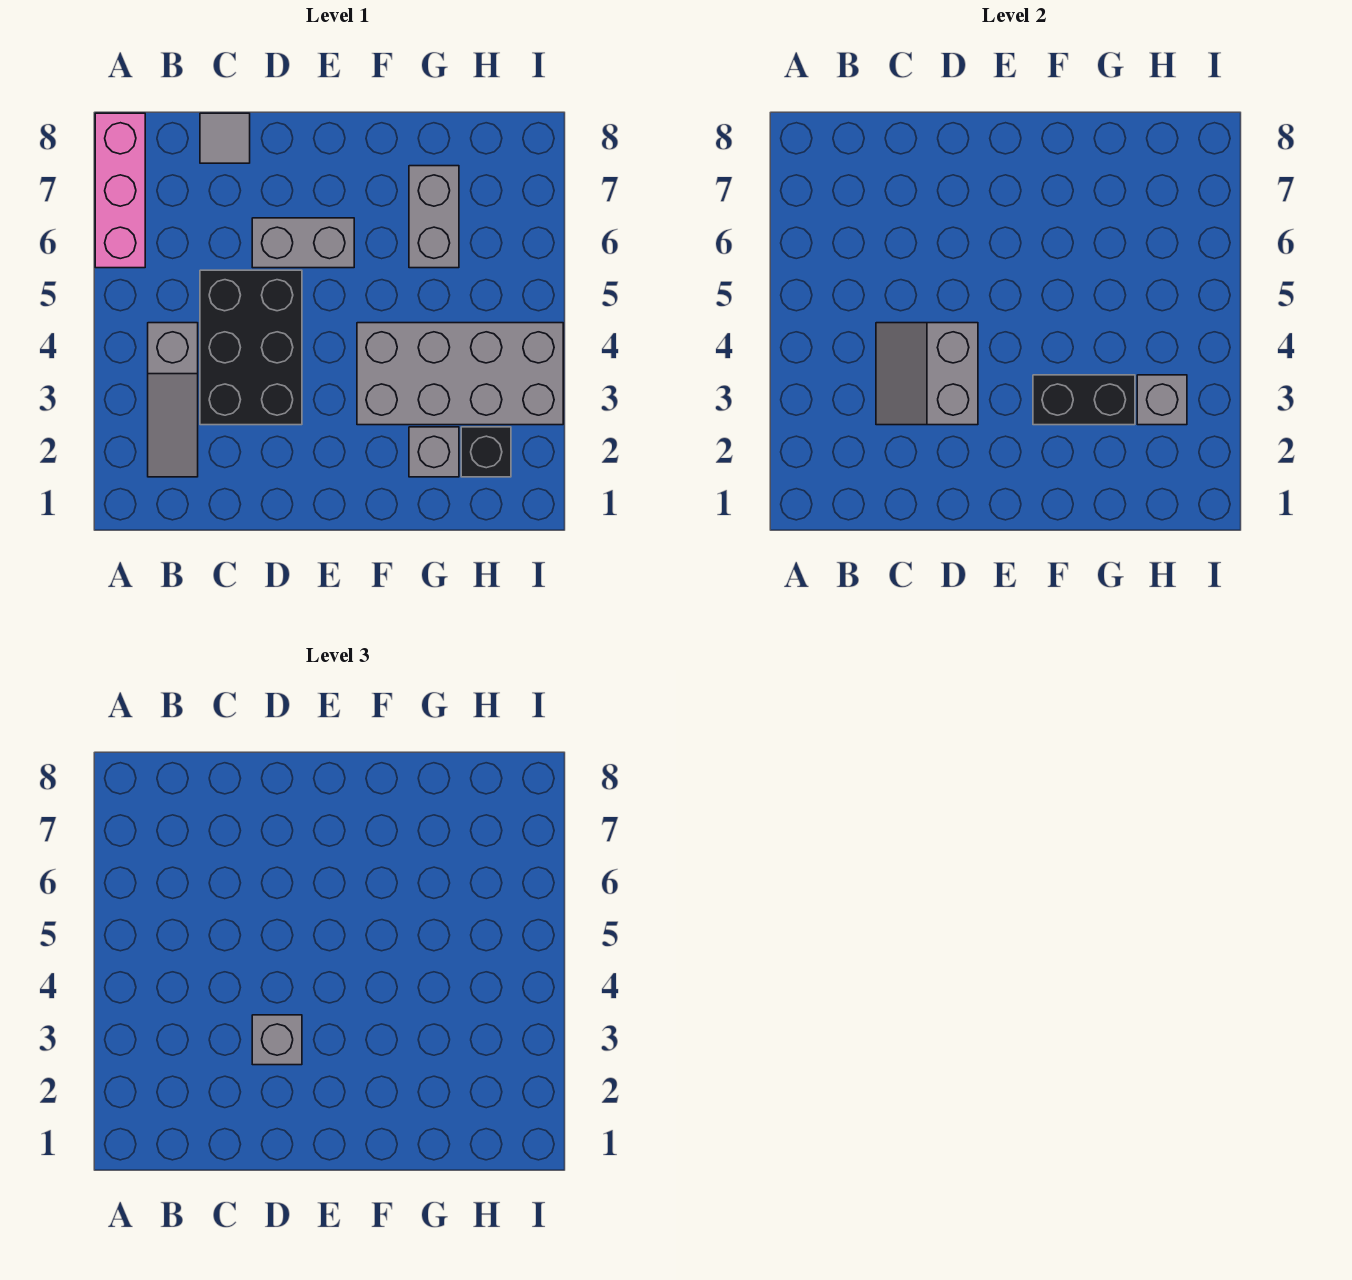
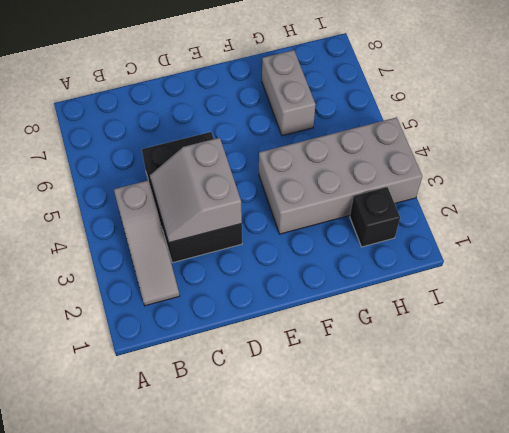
none -> pink 1x3 brick [95,113,145,268]
none -> grey 1x1 tile [200,113,250,163]
none -> grey 1x2 brick [252,218,354,268]

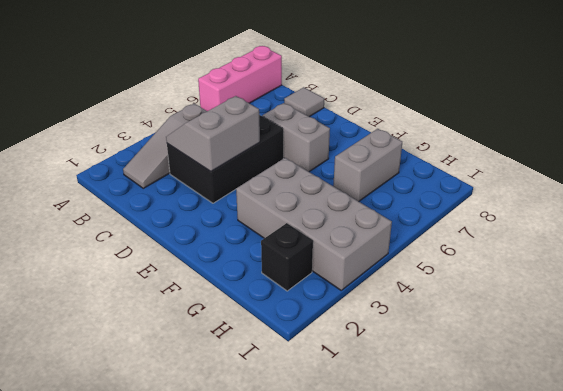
none -> grey 1x1 brick [409,427,459,477]
none -> black 1x2 brick [1033,375,1135,425]
none -> grey 1x1 brick [1137,375,1187,425]

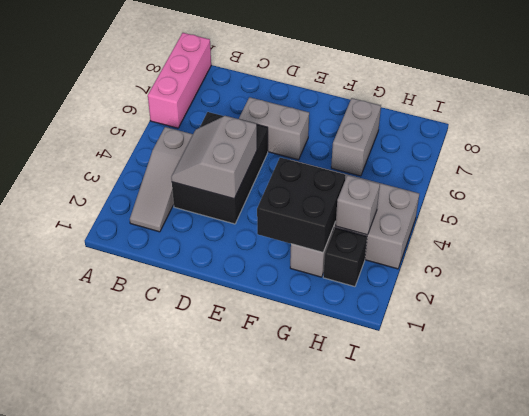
black 2x2 brick [257,158,346,252] -> black 1x2 brick [1033,375,1135,425]
none -> grey 1x1 tile [200,113,250,163]
none -> grey 1x1 brick [252,1015,302,1065]

